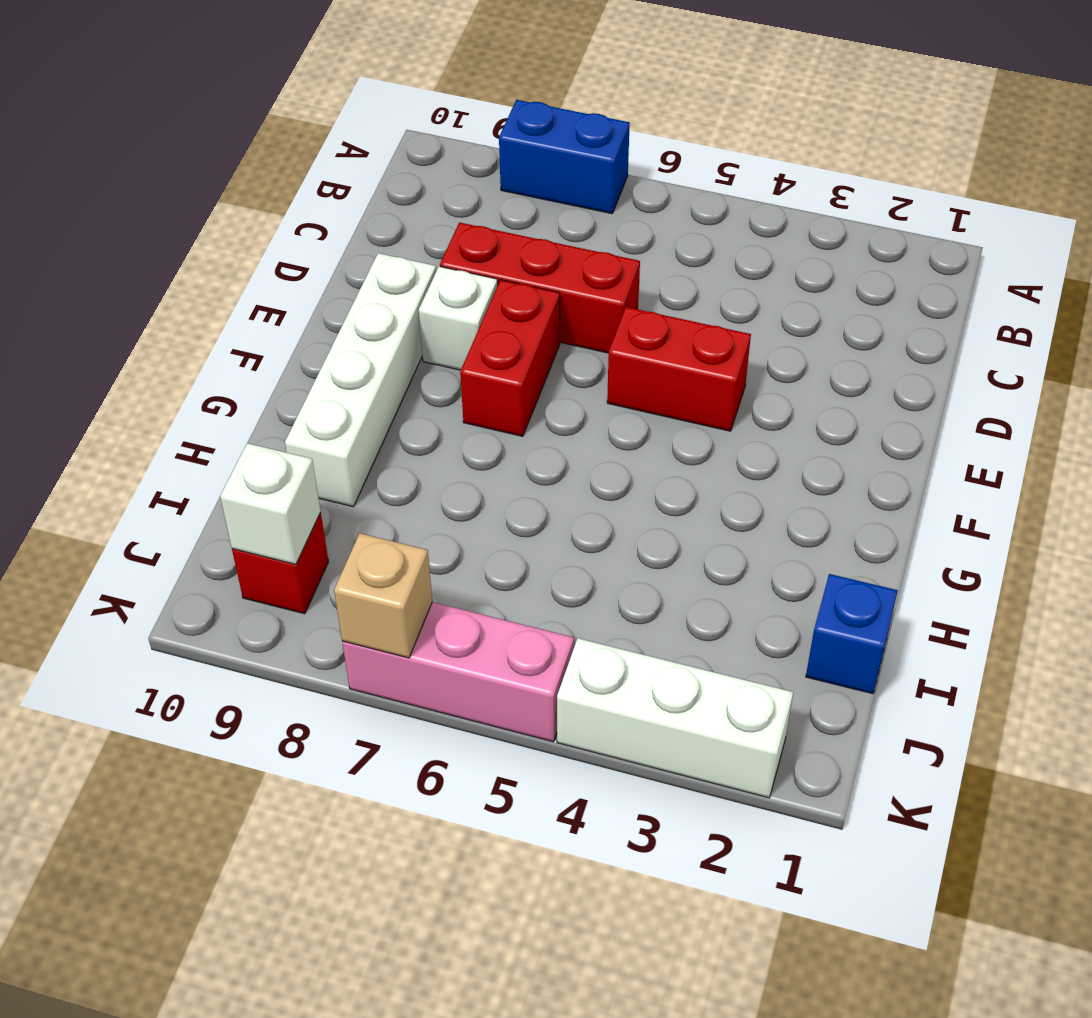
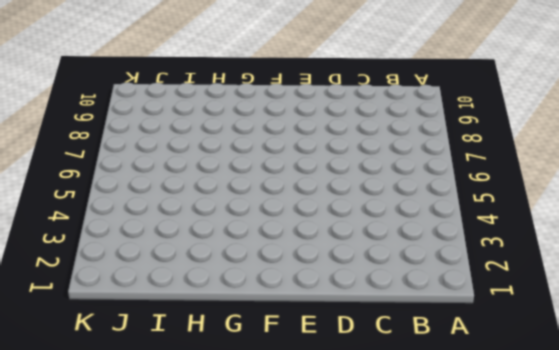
none -> blue 1x2 brick [499,100,630,214]
none -> red 1x3 brick [440,222,640,353]
none -> red 1x2 brick [607,307,751,431]

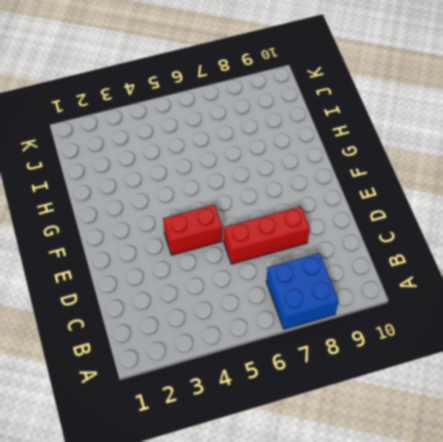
blue 2x2 brick [266,253,339,329] -> blue 1x2 brick [499,100,630,214]
none -> red 1x2 brick [460,280,560,436]
none -> white 1x1 brick [419,266,498,370]
none -> white 1x4 brick [285,253,436,507]

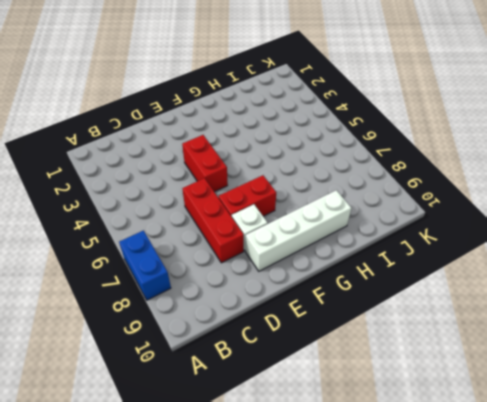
none -> blue 1x1 brick [806,574,898,694]
none -> red 1x1 brick [232,513,329,614]
none -> white 1x3 brick [557,638,793,798]

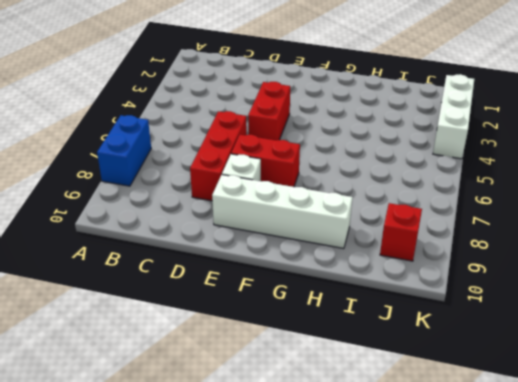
none -> blue 1x1 brick [806,574,898,694]
none -> pink 1x3 brick [342,602,574,742]
none -> white 1x1 brick [220,443,321,564]

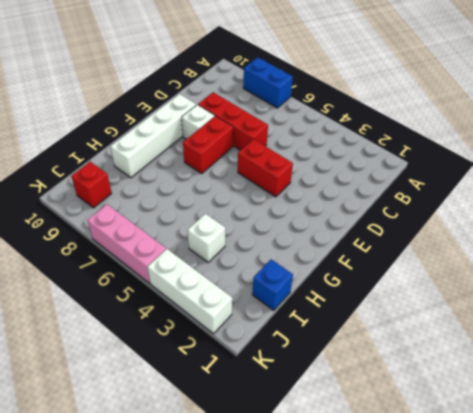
white 1x1 brick [187,214,225,262] -> white 1x1 brick moved to [220,443,321,564]
none -> tan 1x1 brick [334,533,432,658]

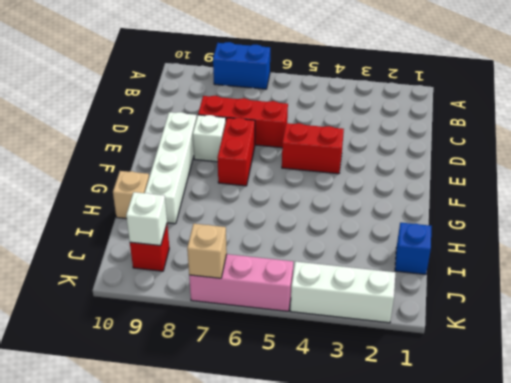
tan 1x1 brick [113,171,149,219] -> none

